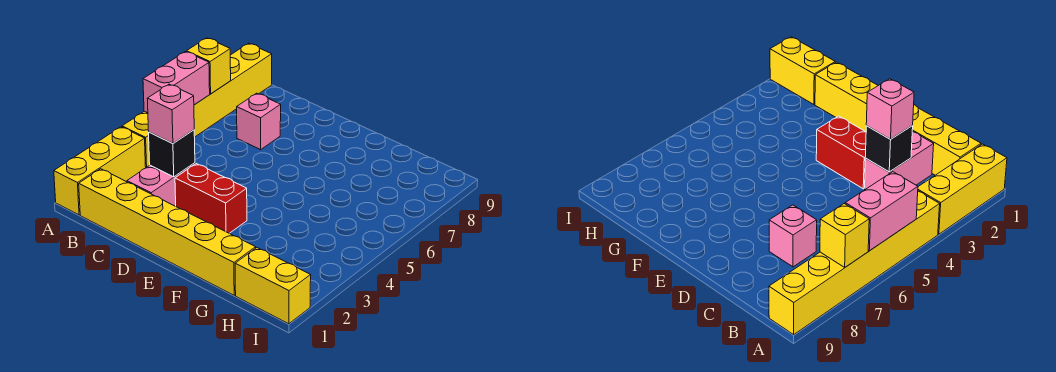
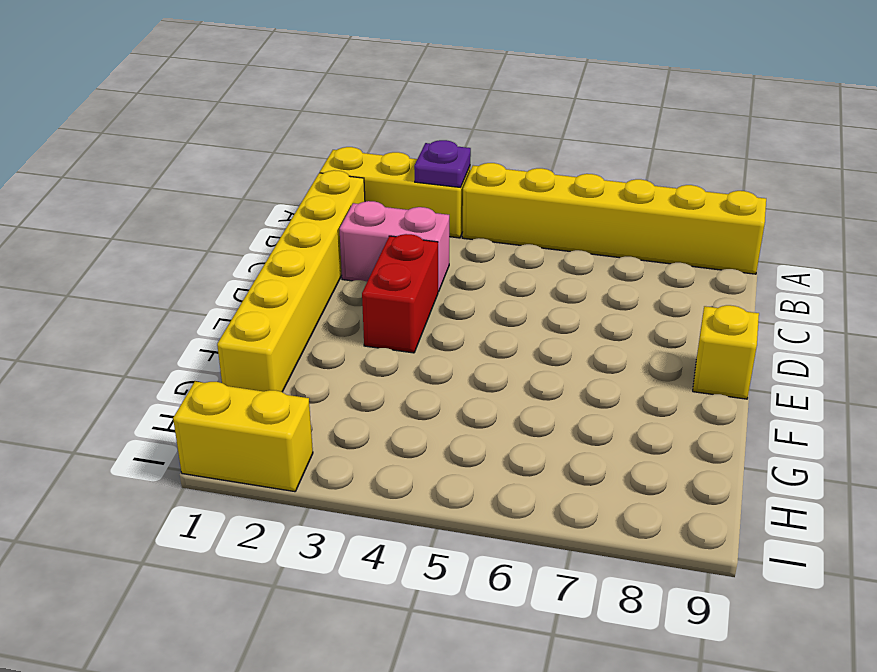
purple 1x1 plate [414,140,471,187] -> none
yellow 1x1 brick [693,305,759,399] -> yellow 1x1 brick moved to [187,38,231,94]
yellow 1x2 brick [173,381,313,492] -> yellow 1x2 brick turned to [235,248,311,324]
none -> pink 1x1 brick [237,93,281,150]
none -> pink 1x2 brick [143,52,210,113]

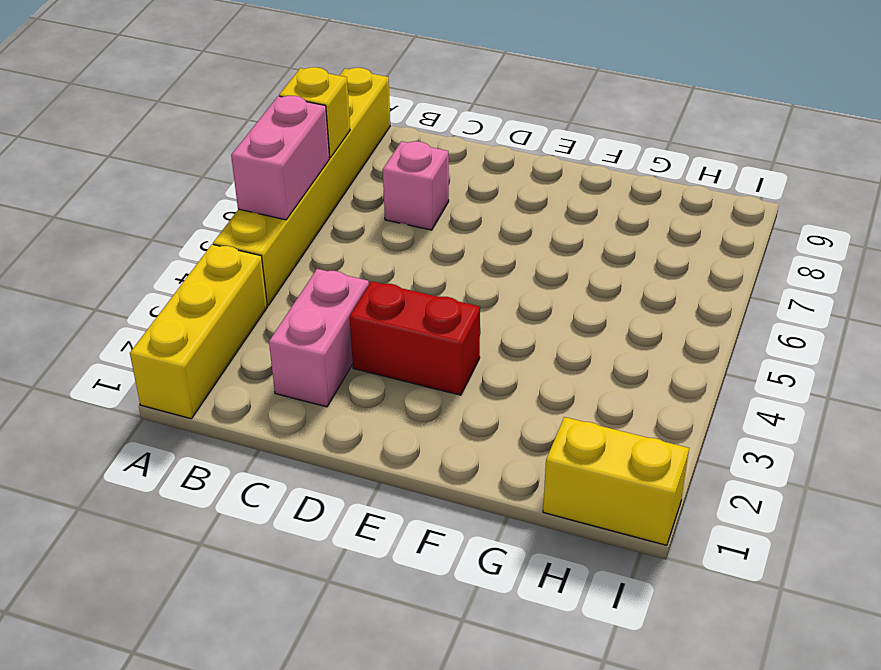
none -> yellow 1x6 brick [79,169,256,295]
none -> black 1x1 brick [149,130,195,177]

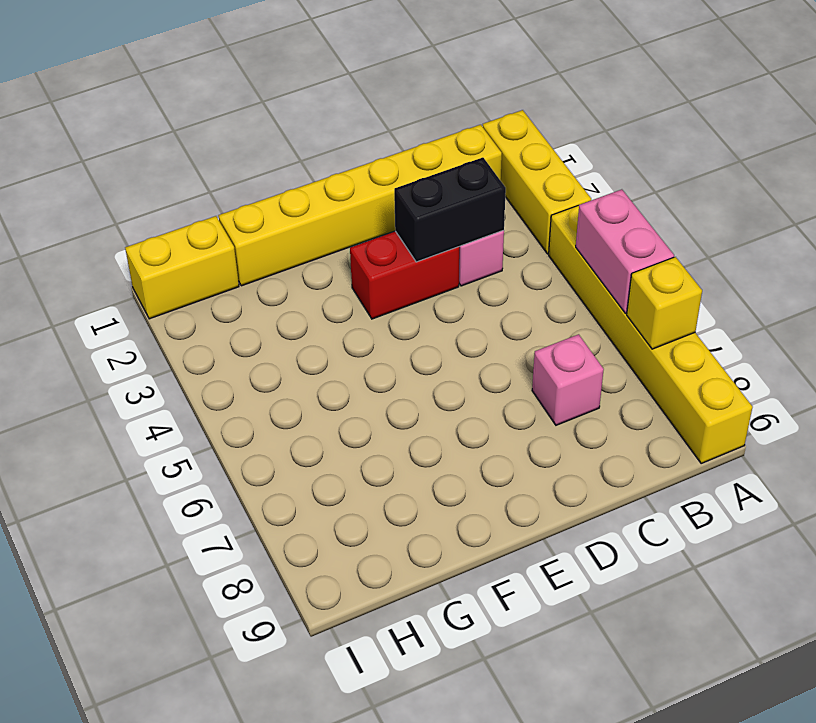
black 1x2 brick [394,157,506,262] -> black 1x1 brick [149,130,195,177]
none -> pink 1x1 brick [147,84,194,144]

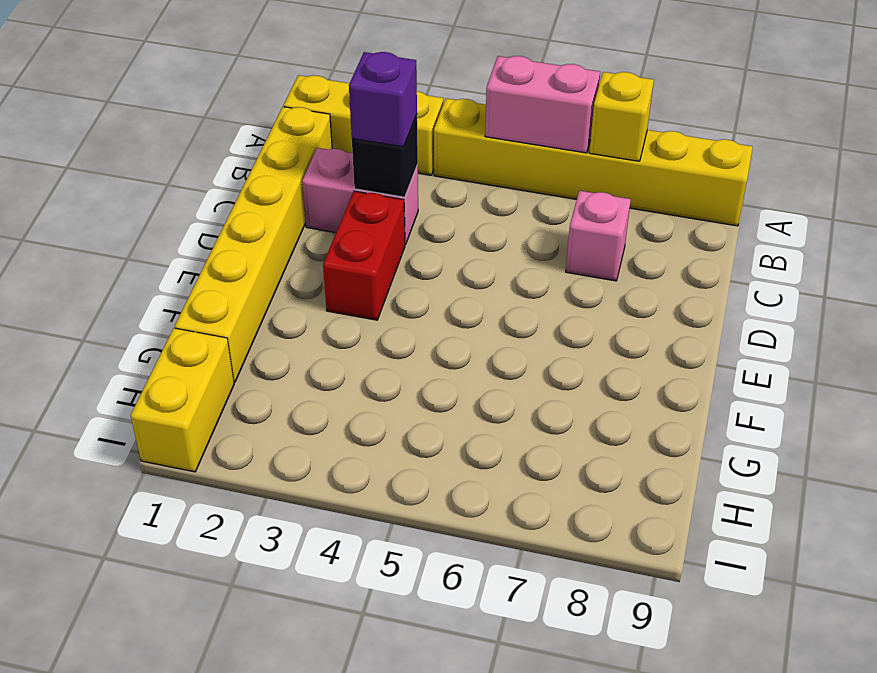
purple 1x1 brick [349,52,417,147] -> pink 1x1 brick [147,84,194,144]

